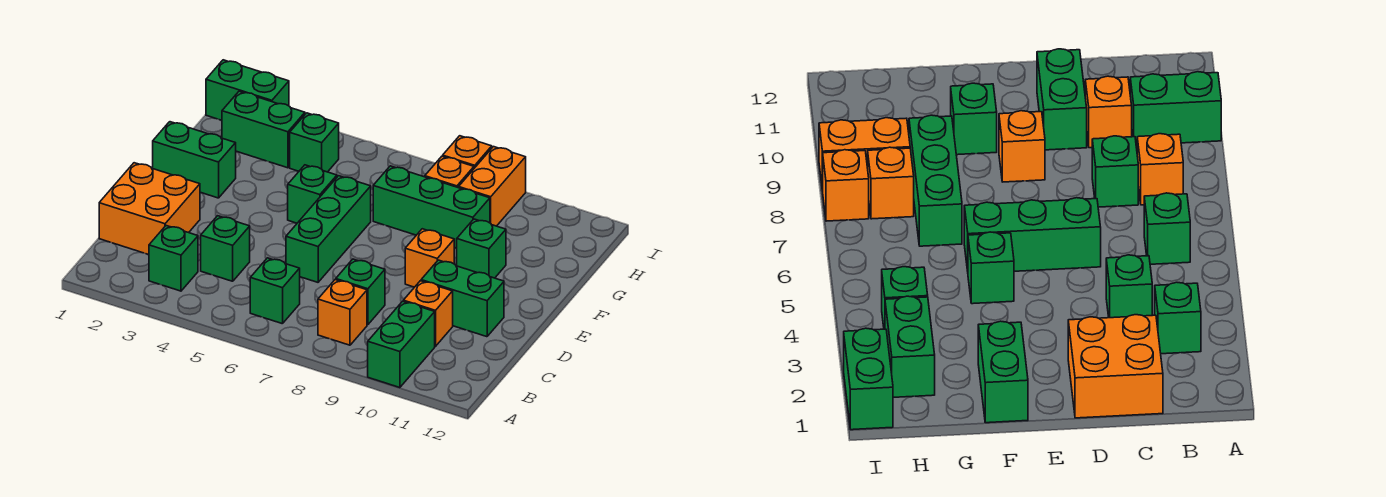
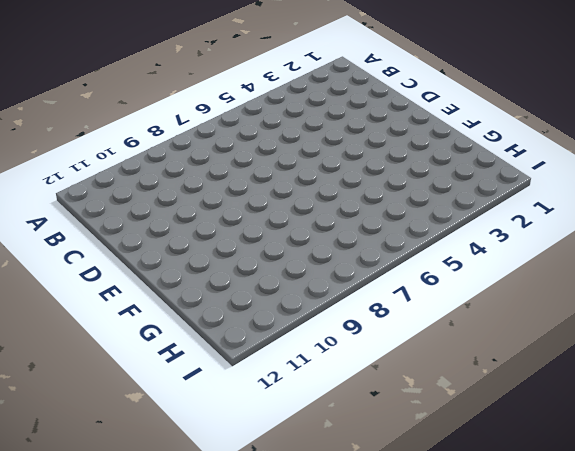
none -> green 1x2 brick [368,301,435,388]
none -> green 1x1 brick [149,226,198,291]
none -> green 1x1 brick [250,258,300,324]

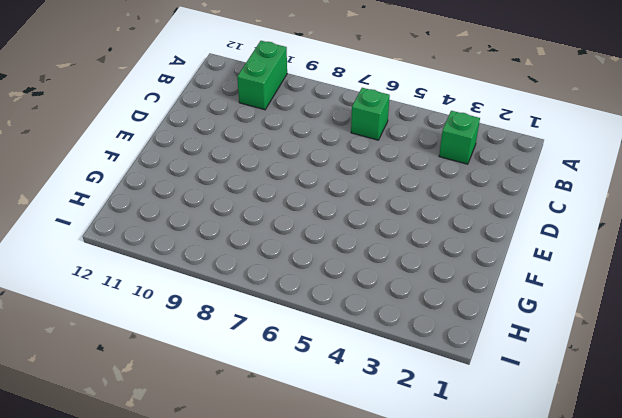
none -> orange 1x1 brick [318,280,367,345]
none -> orange 2x2 brick [99,163,200,255]
none -> green 1x1 brick [201,216,250,281]

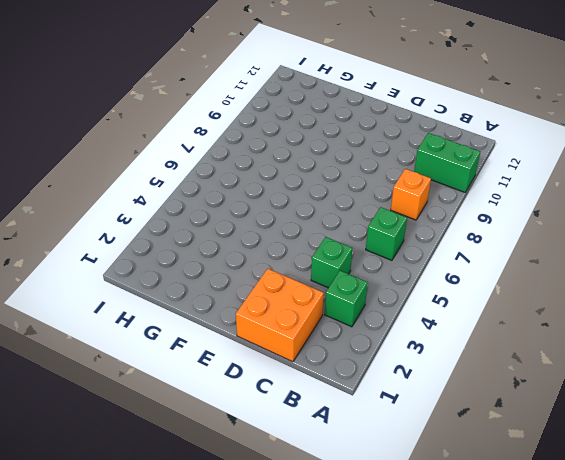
none -> green 1x1 brick [336,259,385,325]
none -> orange 1x1 brick [403,281,453,346]
none -> green 1x3 brick [286,176,371,282]

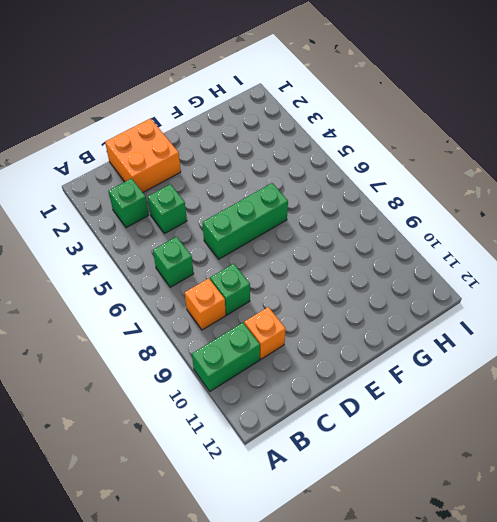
none -> green 1x2 brick [421,260,504,337]
none -> orange 1x1 brick [405,229,454,287]
none -> green 1x2 brick [153,122,236,198]

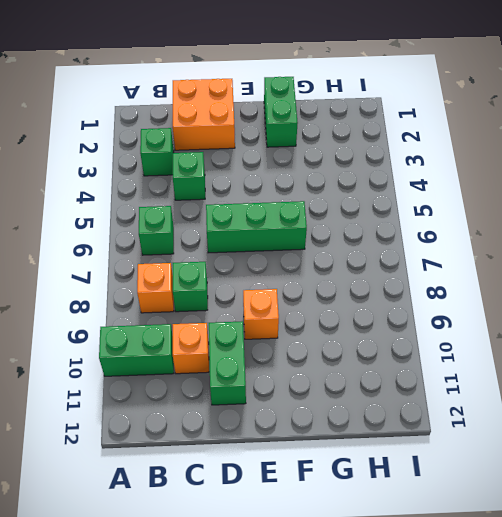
none -> green 1x1 brick [288,165,337,223]
none -> green 1x1 brick [457,219,506,278]
none -> green 1x3 brick [373,166,490,248]

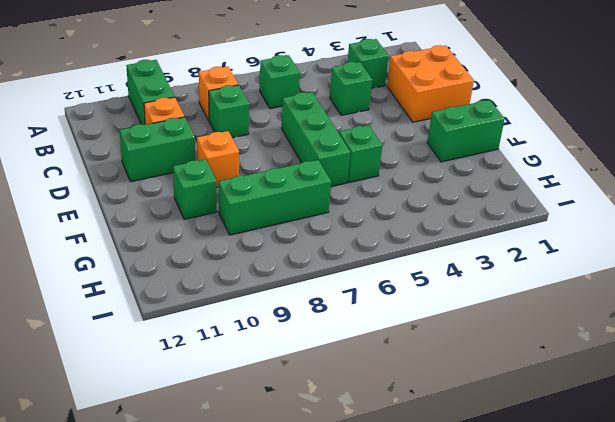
none -> green 1x2 brick [222,91,305,168]
none -> green 1x1 brick [290,113,339,172]
none -> orange 1x1 brick [425,156,474,188]

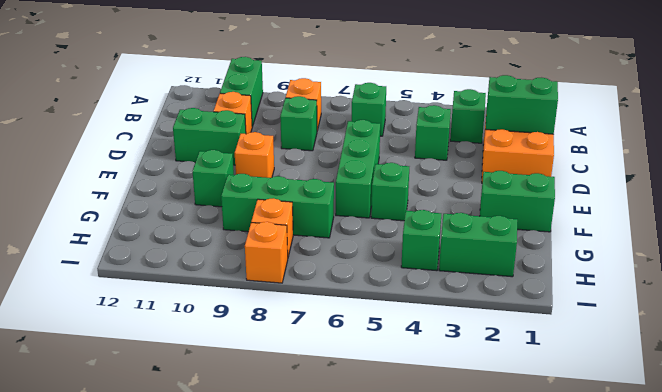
green 1x2 brick [486,75,558,134] -> green 1x2 brick moved to [206,60,289,120]
none -> orange 1x2 brick [459,147,526,226]

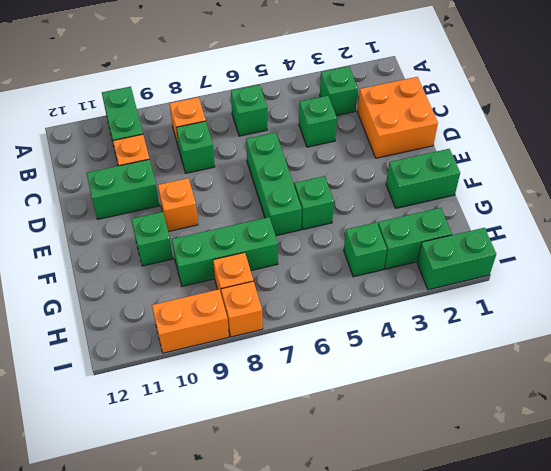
orange 1x2 brick [152,289,229,353] -> orange 1x2 brick turned to [459,147,526,226]

